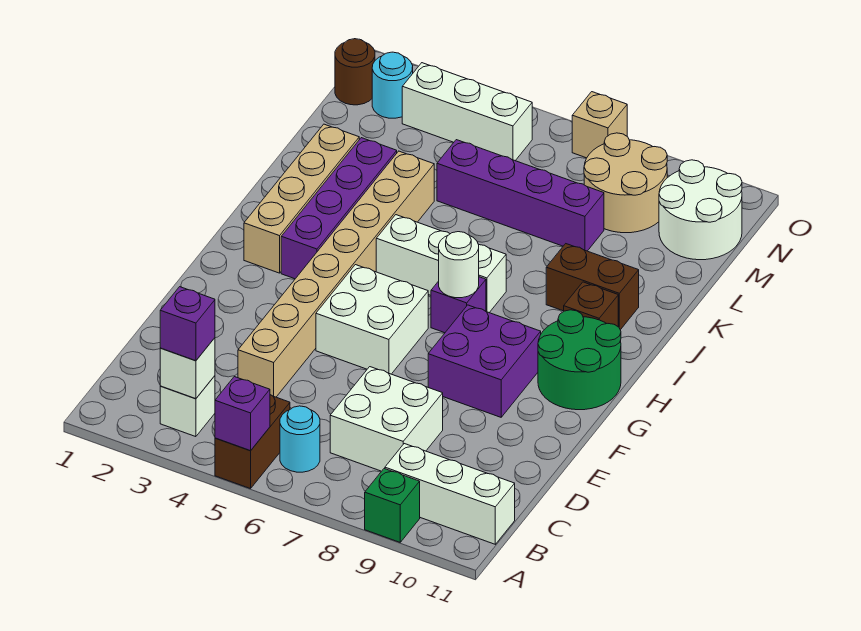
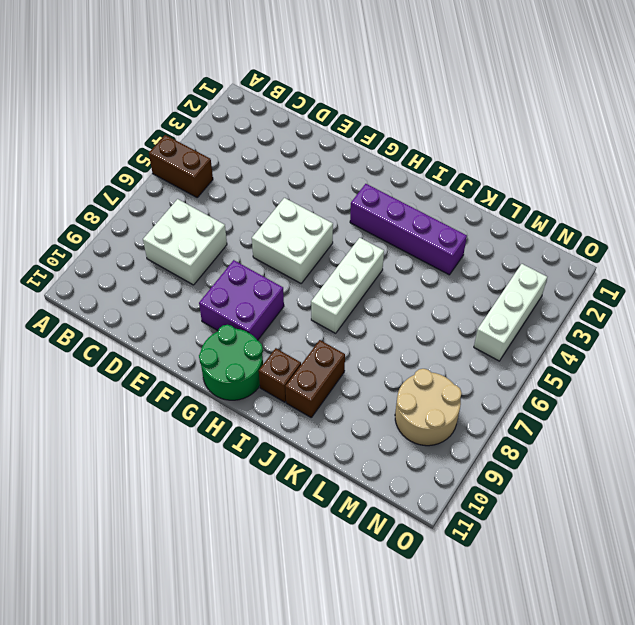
none -> green 1x1 brick [365,469,420,542]
none -> white 1x1 brick [160,376,215,437]
none -> cyan 1x1 round brick [280,406,320,472]

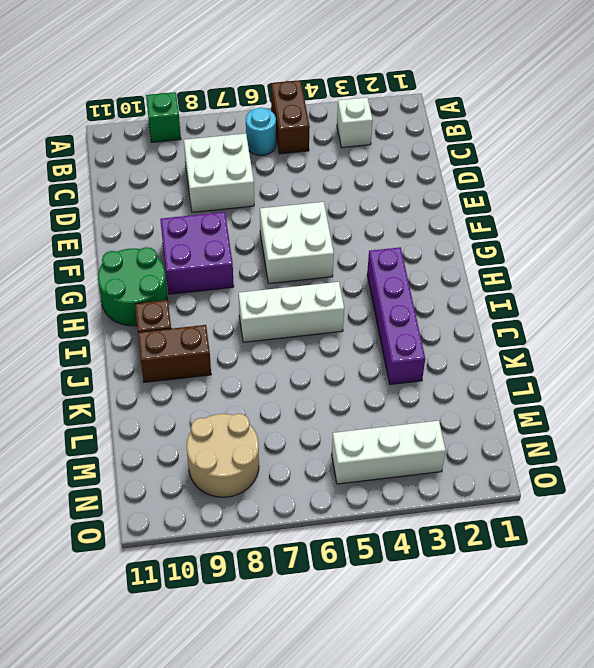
none -> white 1x3 brick [385,444,515,544]
none -> tan 1x8 brick [238,151,434,397]
none -> tan 1x4 brick [244,124,359,273]

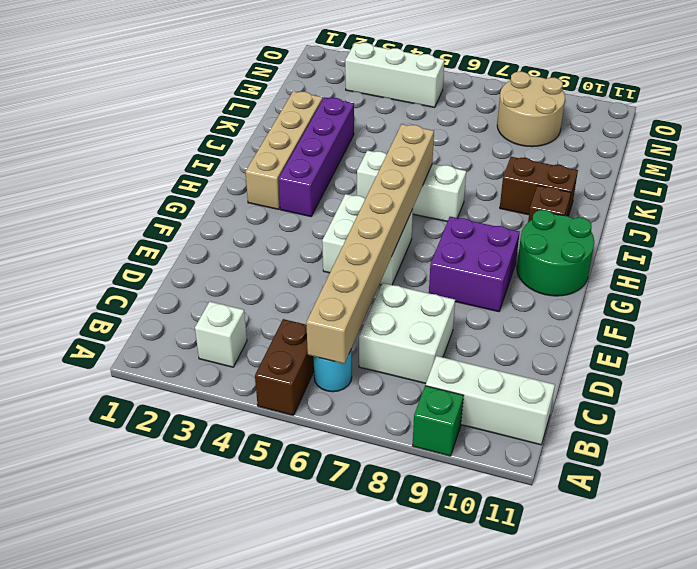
tan 1x8 brick [306,124,434,364] -> tan 1x8 brick moved to [238,151,434,397]
none -> purple 1x1 brick [431,277,486,333]
none -> purple 1x4 brick [437,140,604,251]
none -> white 2x2 round brick [659,160,742,260]

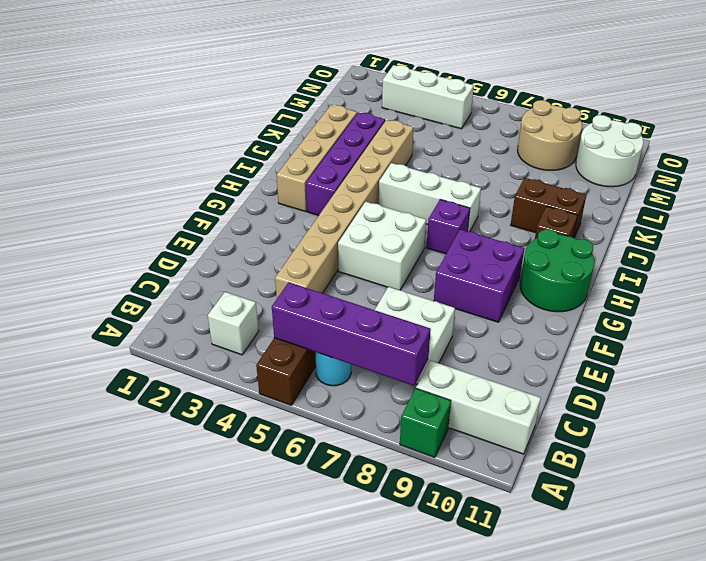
purple 1x4 brick [272,282,431,386] -> purple 1x4 brick moved to [437,140,604,251]
none -> brown 1x1 round brick [335,39,375,105]
none -> cyan 1x1 round brick [372,52,413,118]
none -> tan 1x1 brick [572,92,627,158]

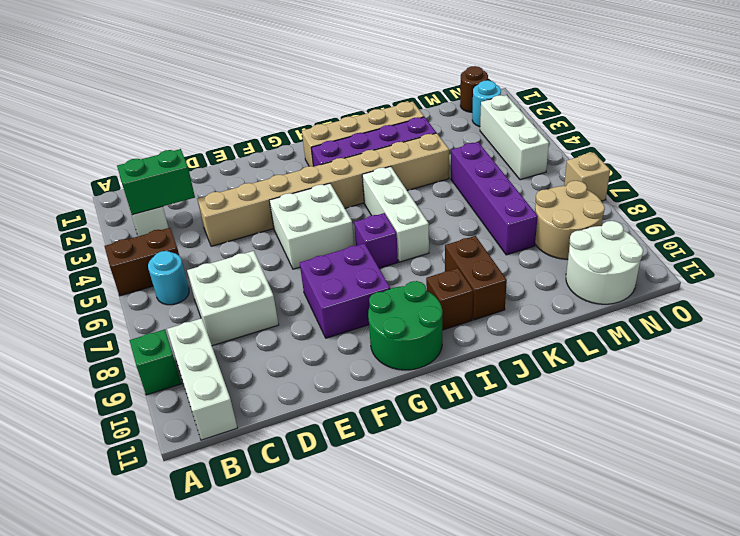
green 1x2 brick [117,149,195,215] -> white 1x1 brick [160,338,215,399]
none -> purple 1x1 brick [215,377,270,451]
none -> white 1x1 round brick [439,232,479,298]
none -> purple 1x1 brick [160,287,215,361]

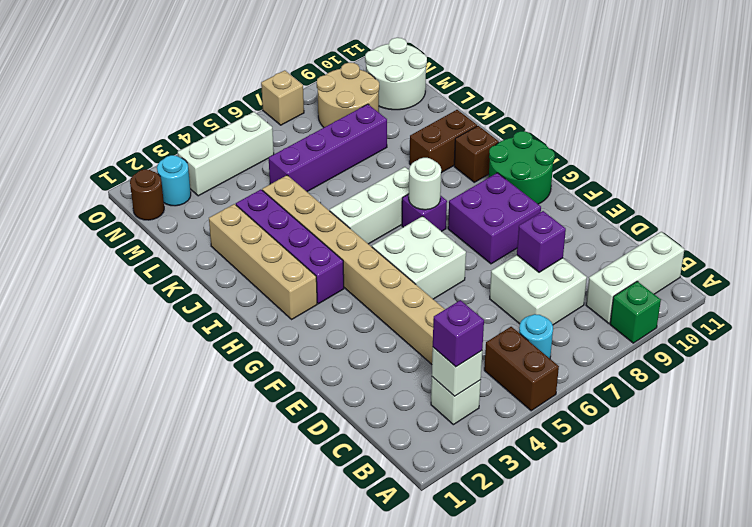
purple 1x1 brick [517,211,566,272] -> purple 1x1 brick moved to [215,377,270,451]

